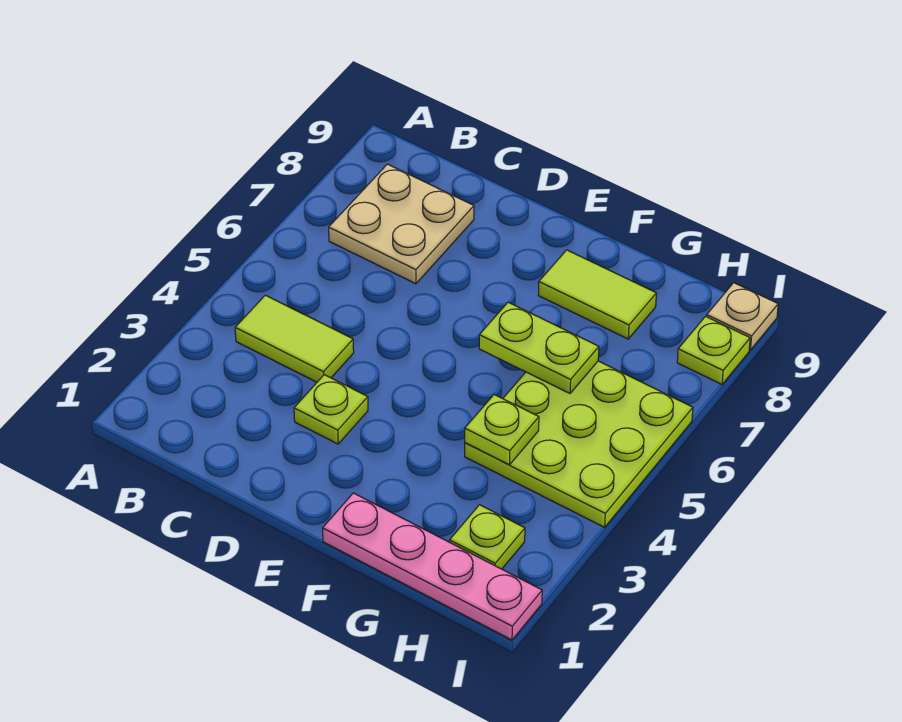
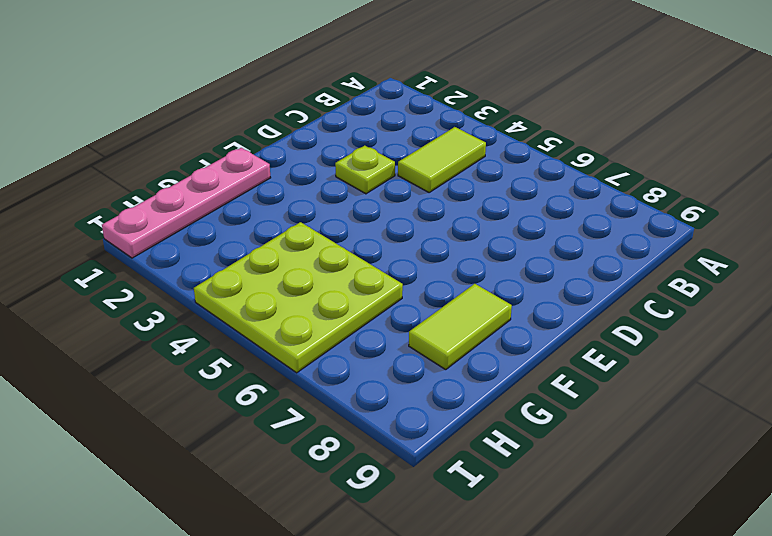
none -> tan 2x2 plate [329,164,474,284]
none -> lime 1x1 plate [450,505,525,569]

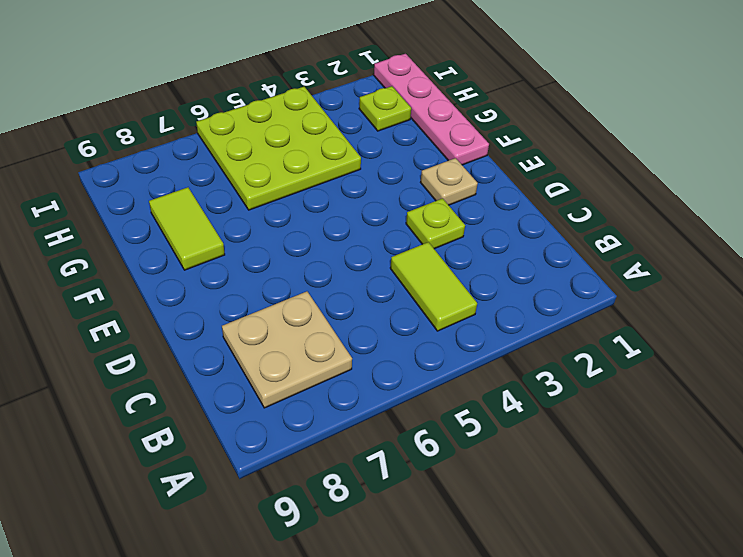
tan 1x1 plate [420,158,478,205] -> tan 1x1 plate moved to [707,283,778,350]
none -> lime 1x1 plate [677,316,750,384]
none -> lime 1x2 plate [479,302,599,393]

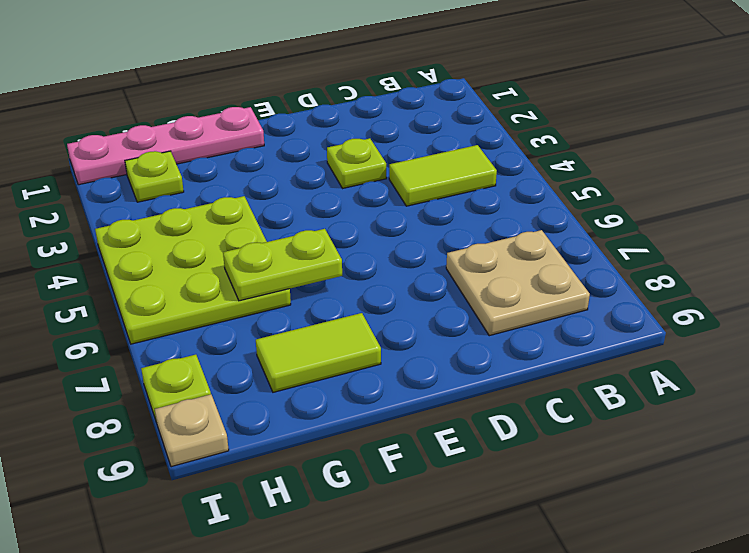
none -> lime 1x1 plate [465,395,539,465]

